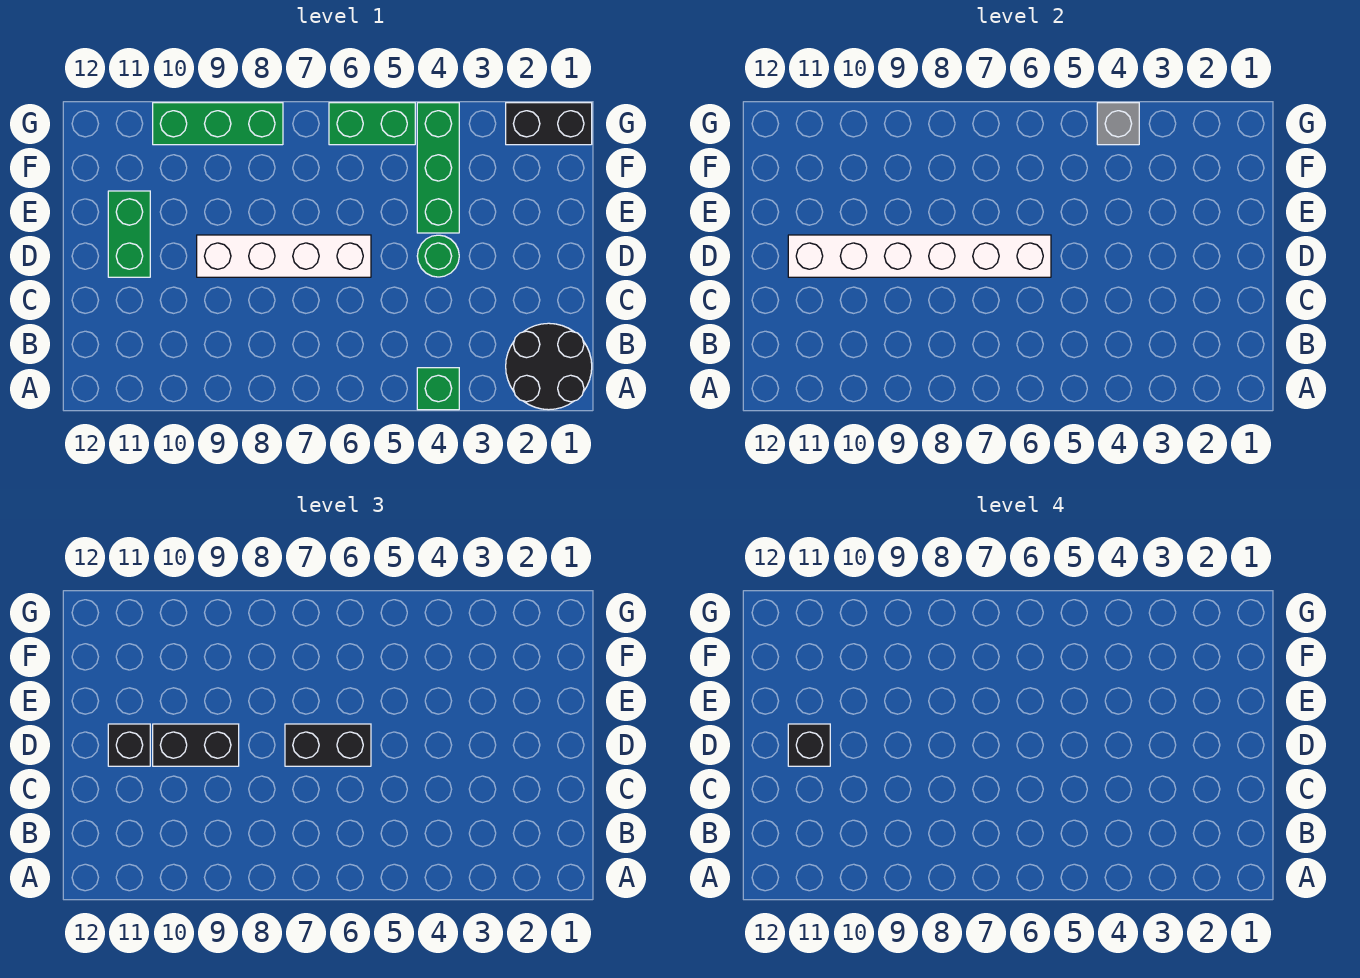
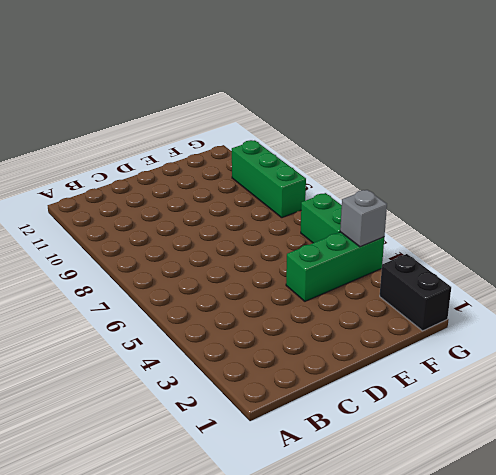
none -> black 2x2 round brick [506,323,592,410]
none -> green 1x1 brick [417,368,459,410]
none -> green 1x1 round brick [417,235,459,277]

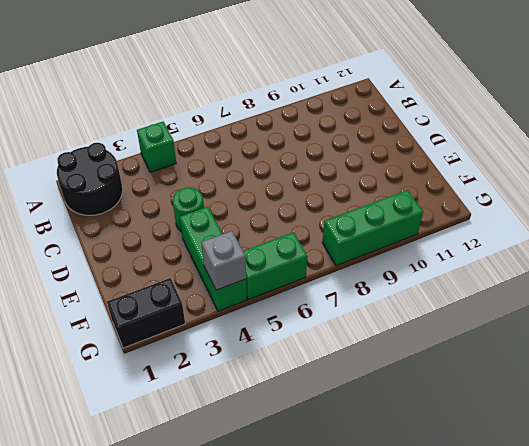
none -> white 1x4 brick [197,235,371,277]
none -> green 1x2 brick [108,191,150,277]
none -> white 1x6 brick [788,235,1051,277]

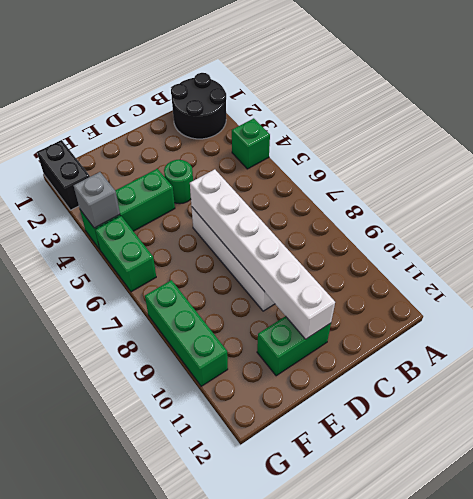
none -> black 1x2 brick [285,724,371,766]
none -> black 1x2 brick [153,724,239,766]
none -> black 1x1 brick [108,724,150,766]

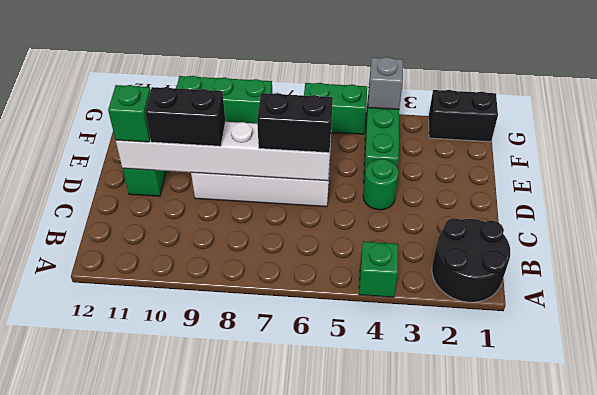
green 1x1 brick [108,85,151,142] -> black 1x1 brick [108,724,150,766]
none -> black 1x1 brick [788,724,830,766]

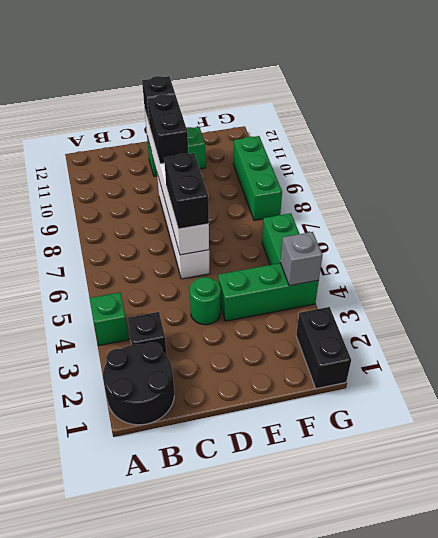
black 1x1 brick [128,312,167,355] -> black 1x1 brick moved to [788,724,830,766]

